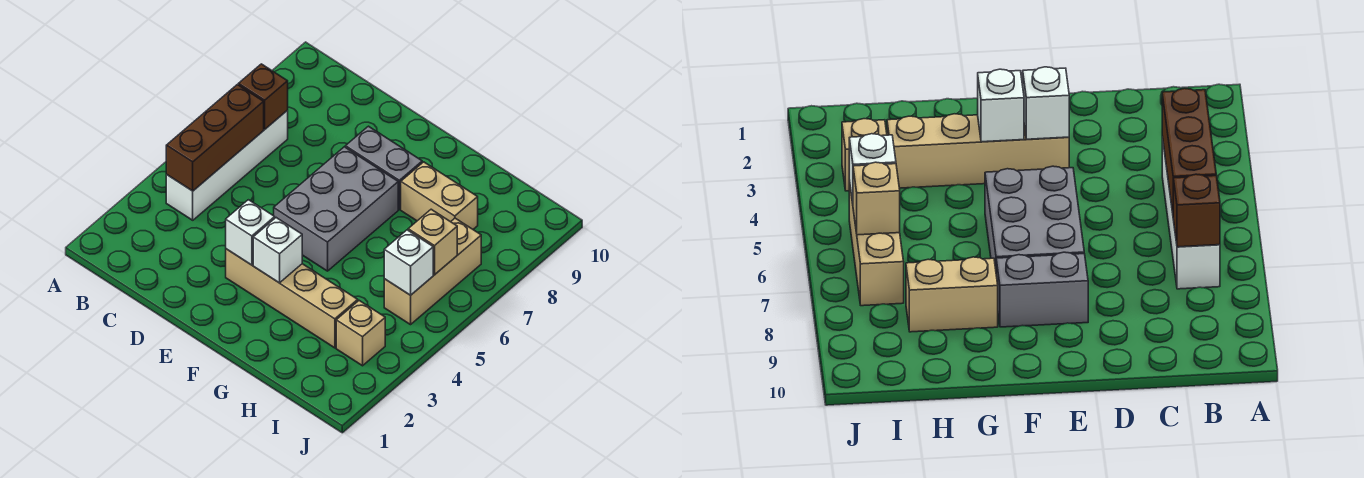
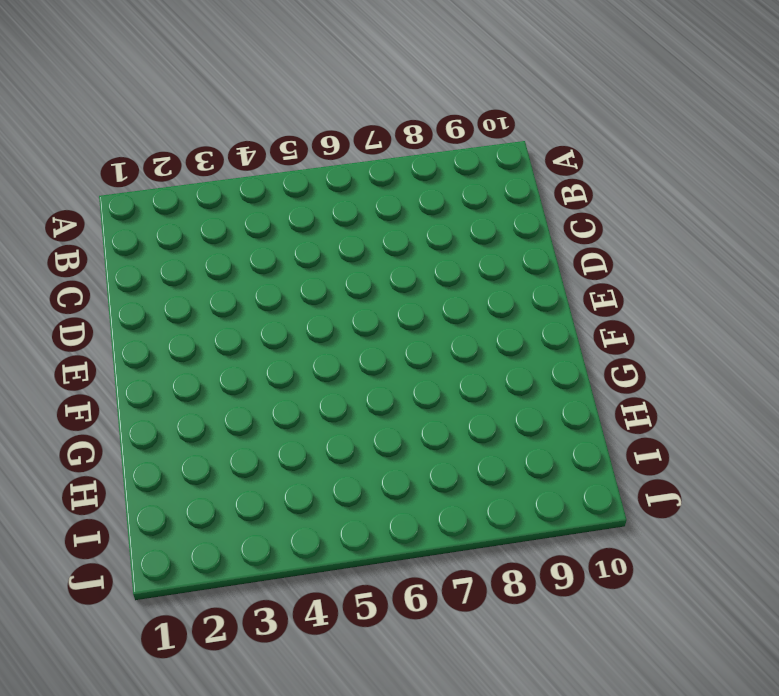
none -> white 1x4 brick [166,110,288,220]
none -> tan 1x4 brick [226,249,358,348]
none -> grey 2x3 brick [274,147,398,271]

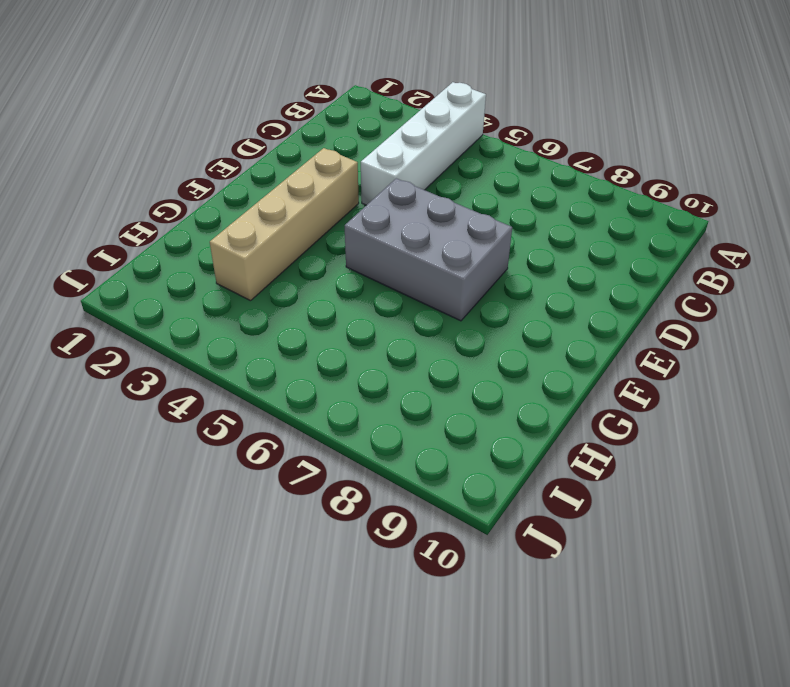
white 1x4 brick [361,82,486,205] -> white 1x4 brick turned to [166,110,288,220]
none -> grey 1x2 brick [345,126,422,209]
none -> tan 1x2 brick [401,162,478,229]
none -> tan 1x1 brick [336,301,385,366]

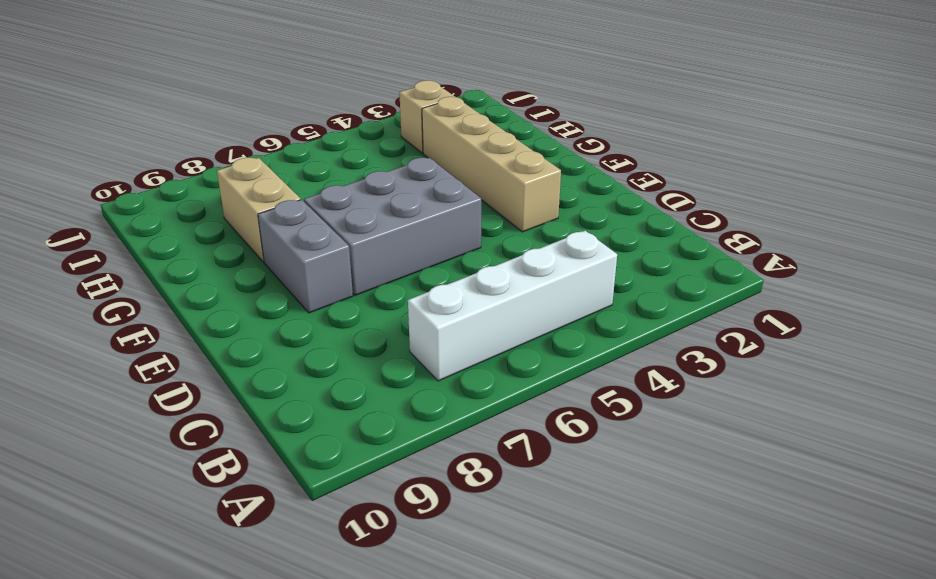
none -> tan 1x3 brick [384,218,481,325]
none -> brown 1x3 brick [166,85,264,191]
none -> brown 1x1 brick [238,64,288,129]

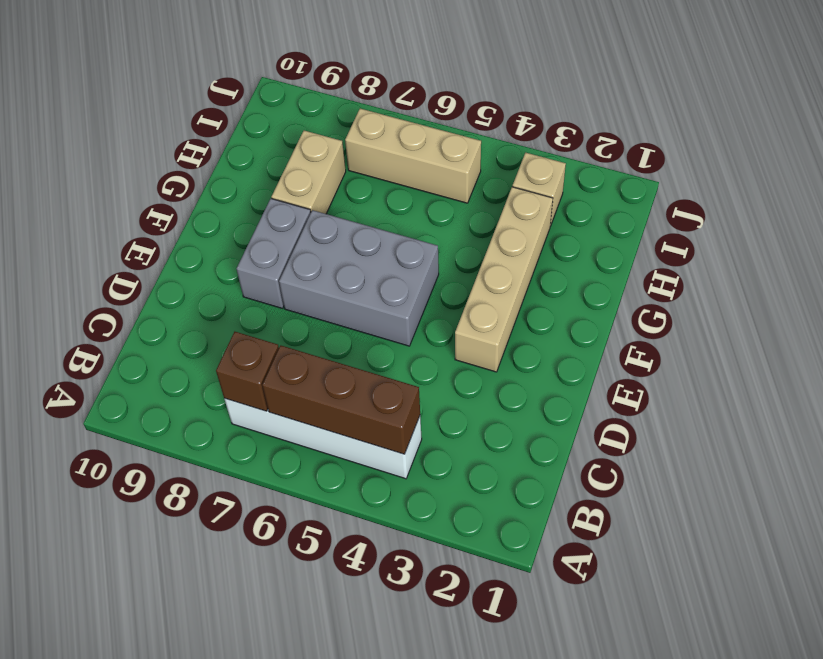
none -> white 1x1 brick [226,200,275,265]
none -> white 1x1 brick [253,218,302,283]
none -> white 1x1 brick [384,230,433,295]

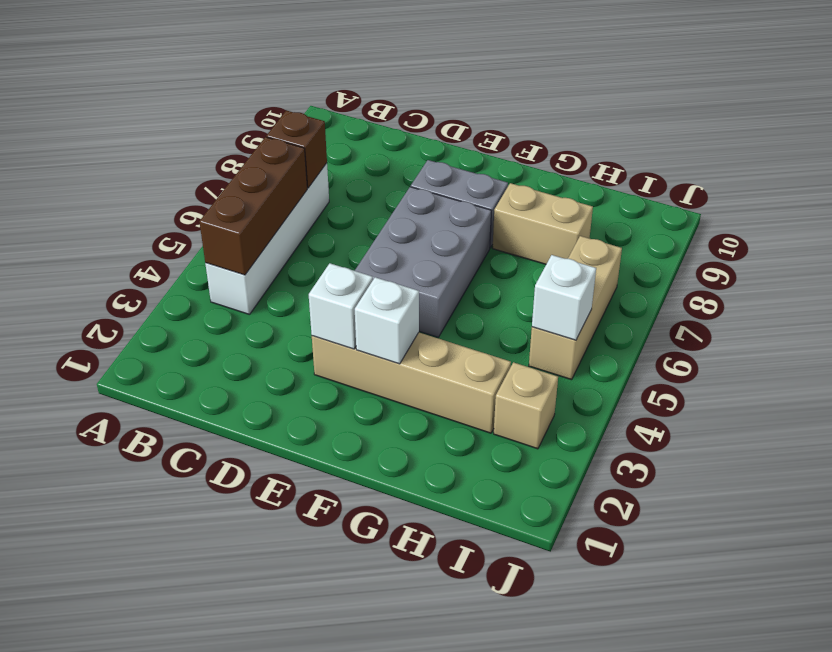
none -> tan 1x1 brick [408,209,457,275]

